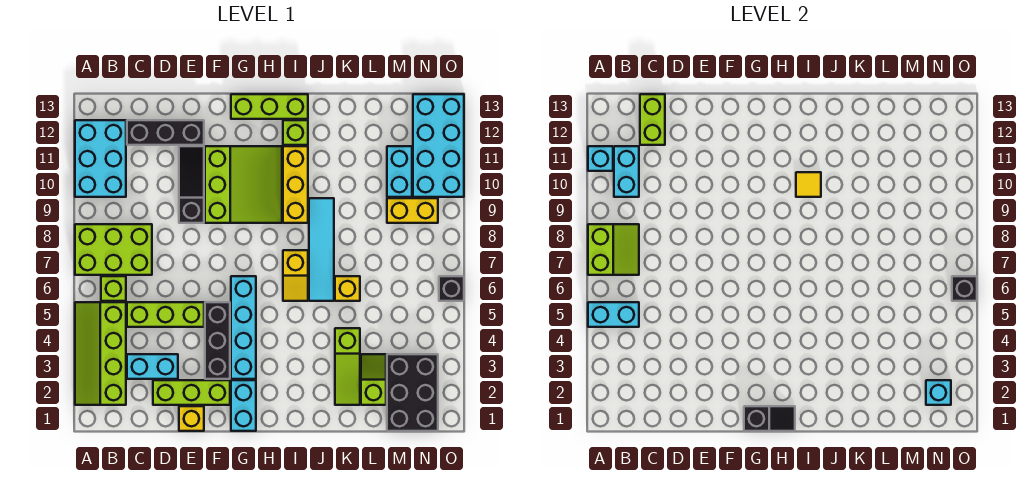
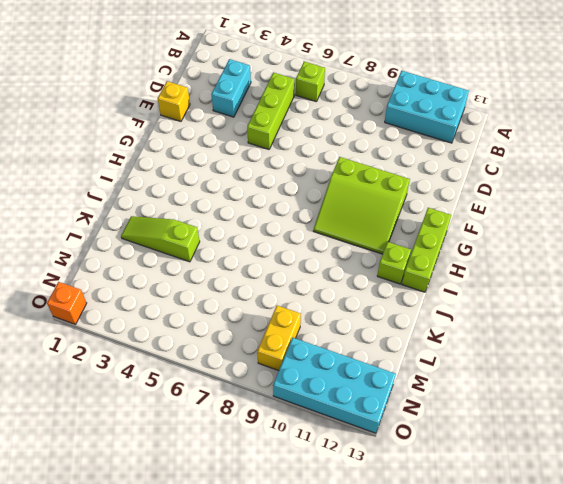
orange 1x1 brick [47,282,87,324] -> none
none -> lime 2x4 slope [75,302,126,405]
none -> lime 2x3 brick [75,224,152,275]
none -> black 1x3 brick [127,120,204,145]
none -> lime 1x3 brick [153,380,230,405]

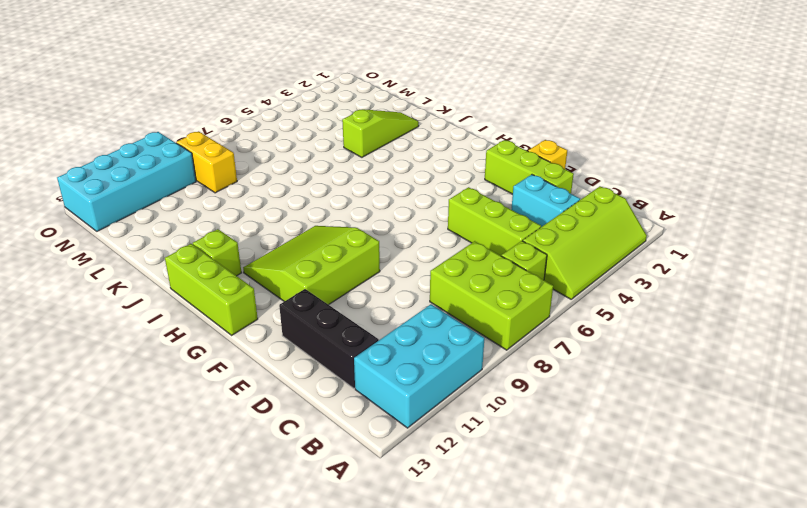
none -> black 1x3 slope [179,146,204,223]
none -> black 1x3 brick [205,302,230,379]
none -> cyan 1x2 brick [231,380,256,431]
none -> cyan 1x4 brick [231,276,256,379]

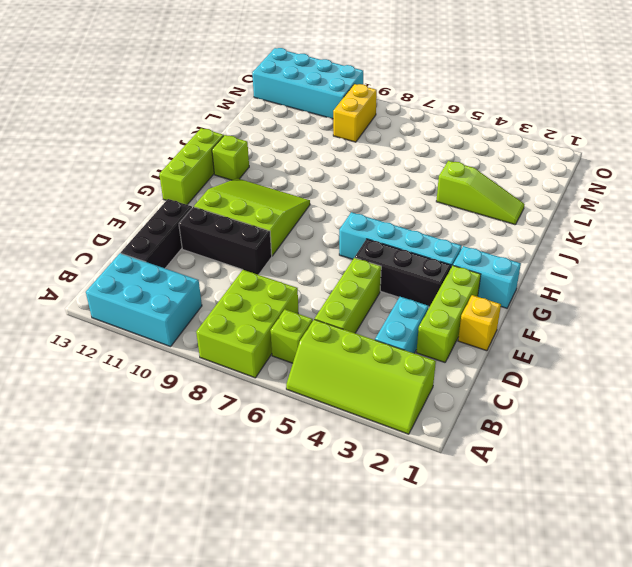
black 1x3 brick [179,207,272,275] -> black 1x3 slope [179,146,204,223]
none -> yellow 1x2 slope [283,250,308,301]
none -> yellow 1x3 brick [283,146,308,223]
none -> cyan 1x4 tile [309,198,334,301]
none -> yellow 1x1 brick [335,276,360,301]

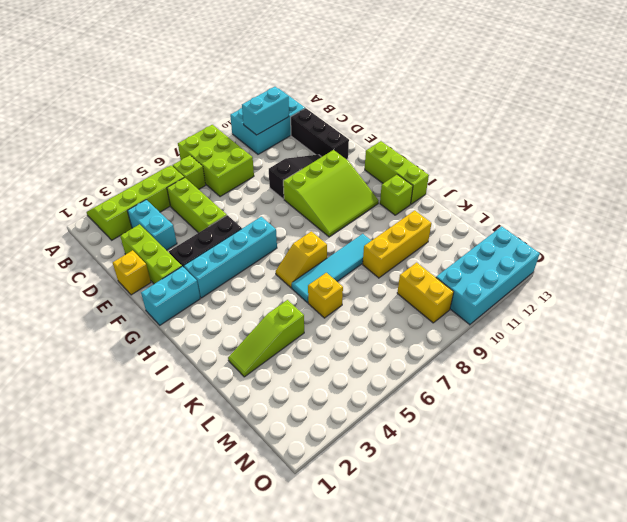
yellow 1x3 brick [363,210,431,278] -> yellow 1x3 brick moved to [283,146,308,223]
none -> lime 1x2 slope [361,354,386,405]
none -> black 2x3 brick [387,354,438,431]
none -> cyan 1x2 brick [387,146,412,197]
none -> black 1x1 brick [439,276,464,301]

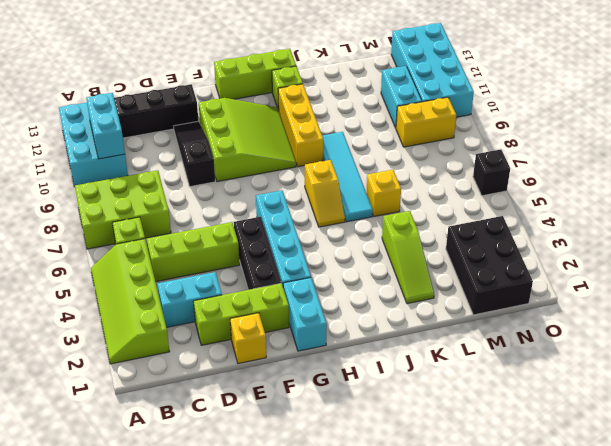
none -> lime 1x2 slope [361,354,386,405]
none -> cyan 1x2 brick [588,302,639,327]
none -> lime 2x2 slope [588,224,639,275]
none -> cyan 1x1 brick [588,146,613,171]

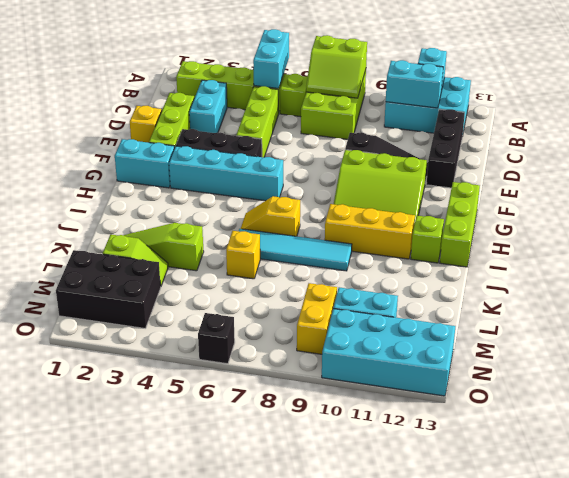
none -> lime 1x2 brick [640,94,665,145]
none -> black 1x2 slope [744,406,795,431]
none -> yellow 1x1 tile [796,172,821,197]
none -> cyan 1x1 brick [926,380,951,405]

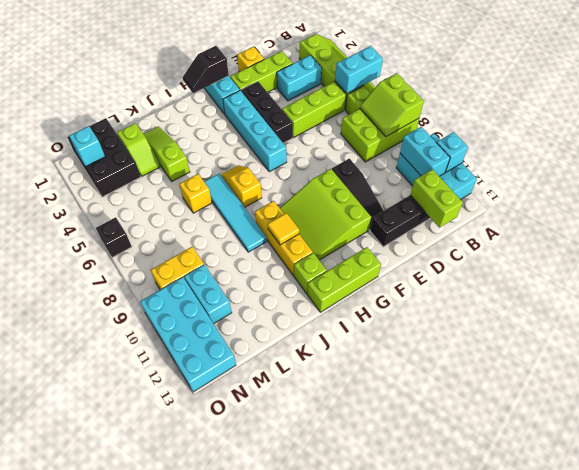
none -> black 1x1 brick [952,276,977,301]

